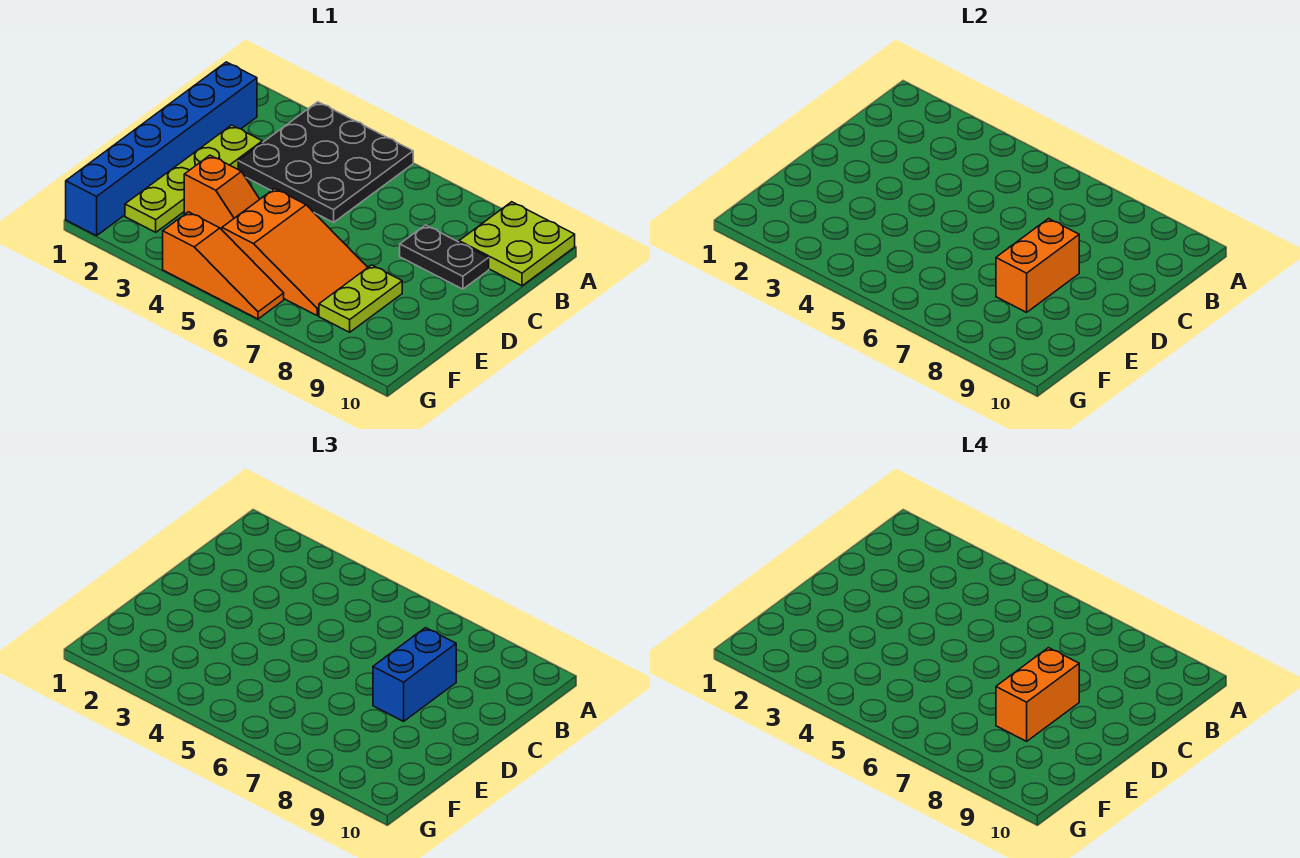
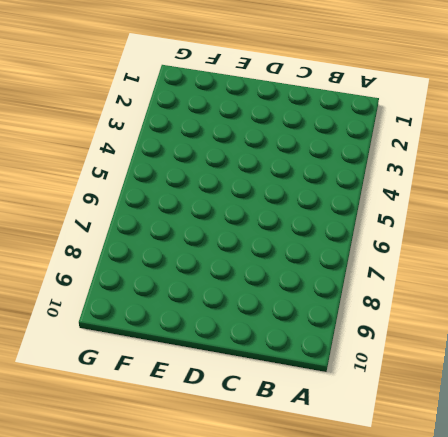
none -> black 3x3 plate [238,102,413,222]
none -> lime 2x2 plate [459,202,575,286]
none -> blue 1x6 brick [66,62,257,236]

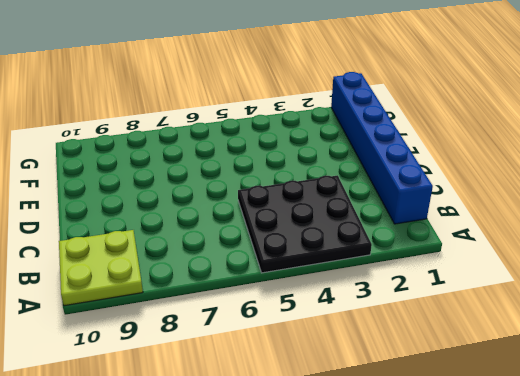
none -> lime 1x4 plate [125,125,262,232]
none -> black 1x2 plate [400,225,489,289]
none -> orange 1x2 slope [184,155,260,230]

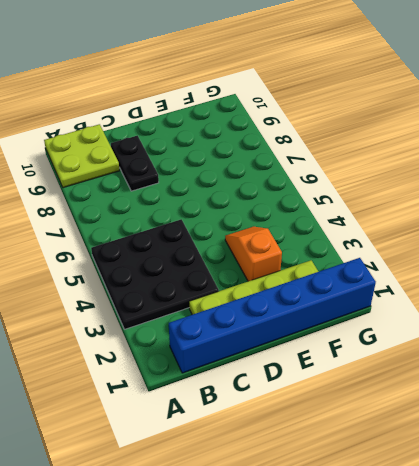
none -> orange 2x3 slope [222,189,368,316]
none -> lime 1x2 plate [319,265,402,332]
none -> orange 1x3 slope [163,212,284,319]

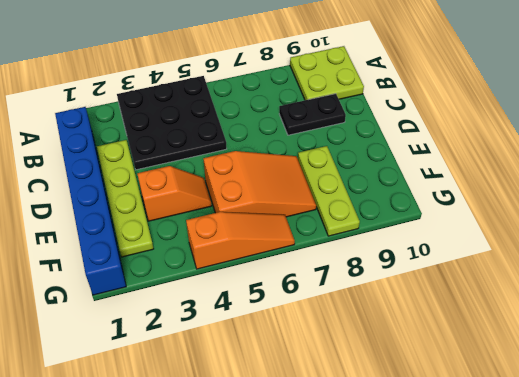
lime 1x3 plate [298,146,360,236] -> lime 1x2 plate [319,265,402,332]
none -> orange 1x2 brick [996,219,1079,312]
none -> blue 1x2 brick [373,628,456,721]
none -> orange 1x2 brick [996,648,1079,741]

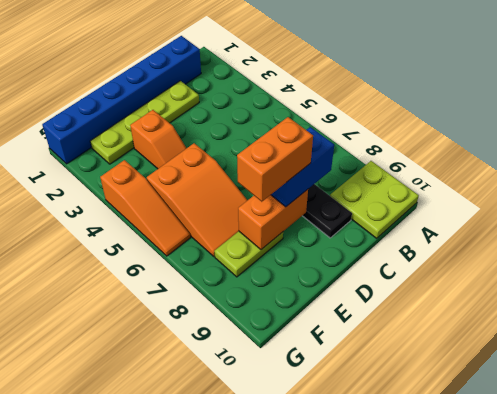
none -> black 3x3 plate [238,102,413,222]

